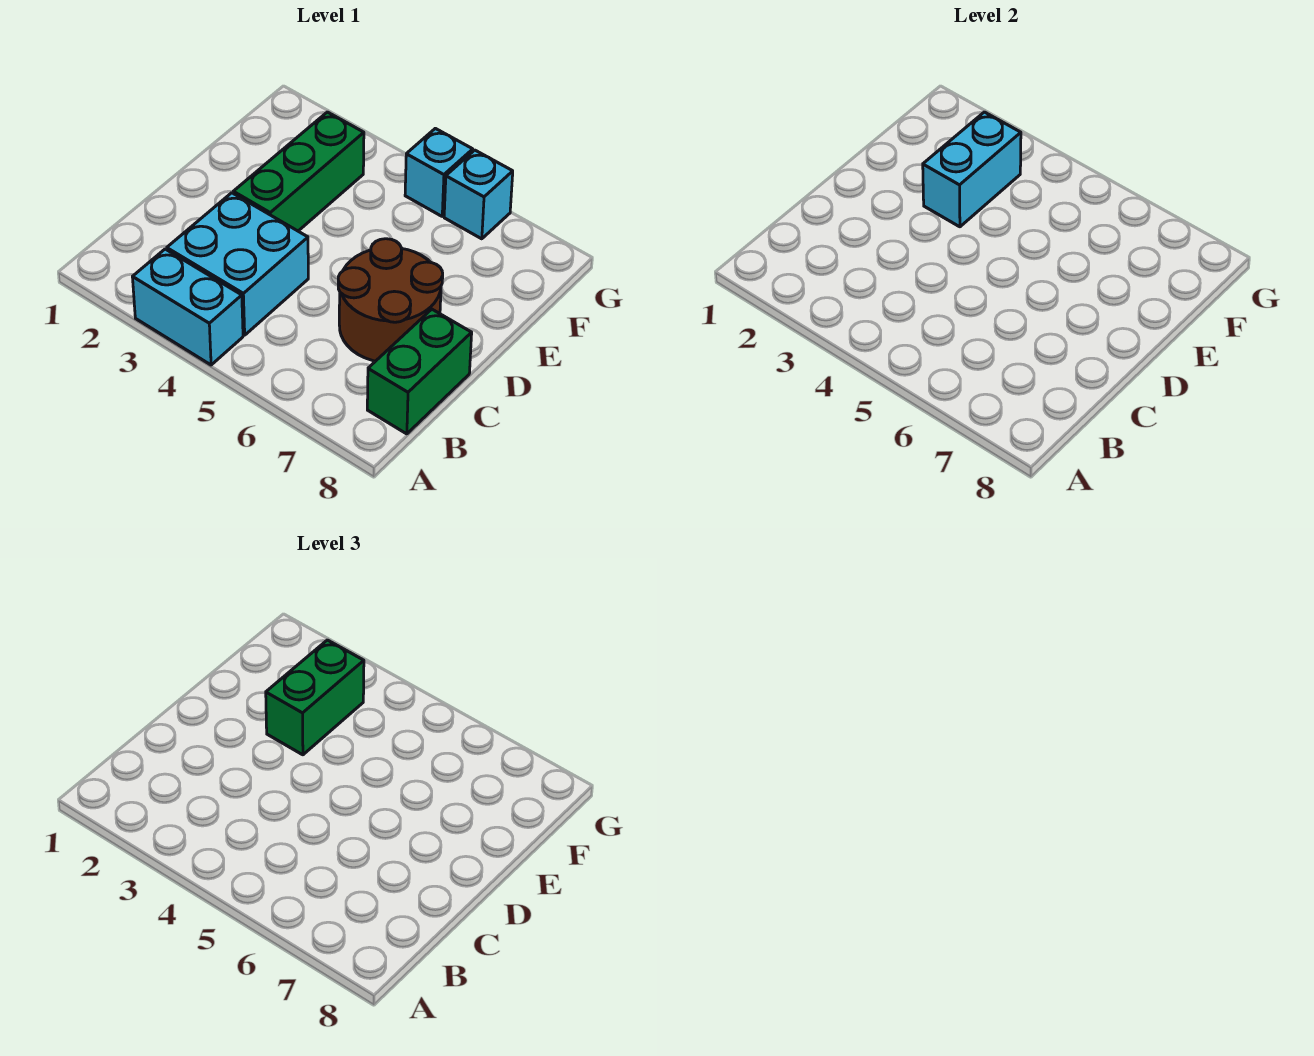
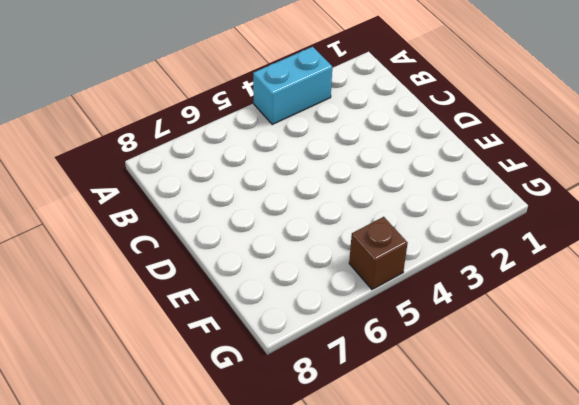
brown 1x1 brick [349,217,408,289] -> cyan 1x1 brick [405,128,473,216]
none -> cyan 2x2 brick [167,193,308,335]
none -> green 1x2 brick [367,309,472,434]

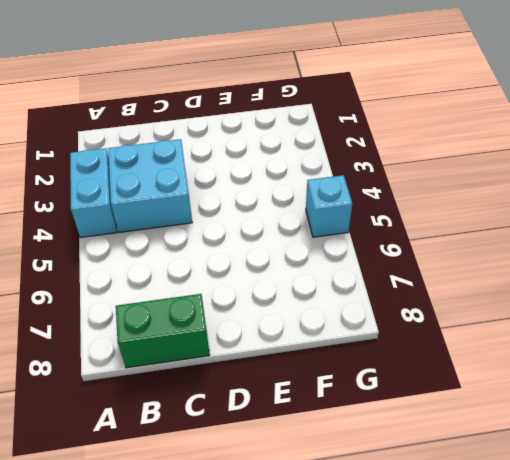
none -> brown 2x2 round brick [338,239,443,361]
none -> green 1x3 brick [233,112,364,231]

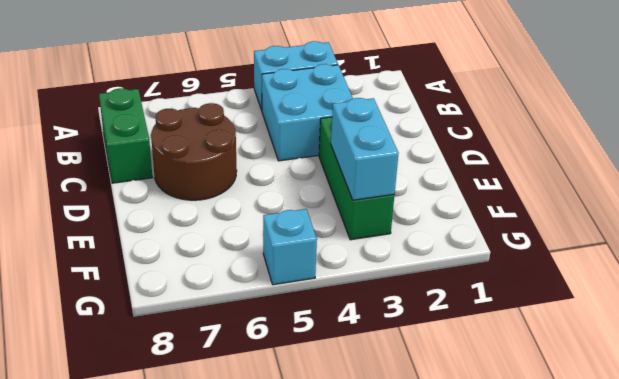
none -> cyan 1x1 brick [444,150,513,239]
none -> green 1x2 brick [266,640,364,755]

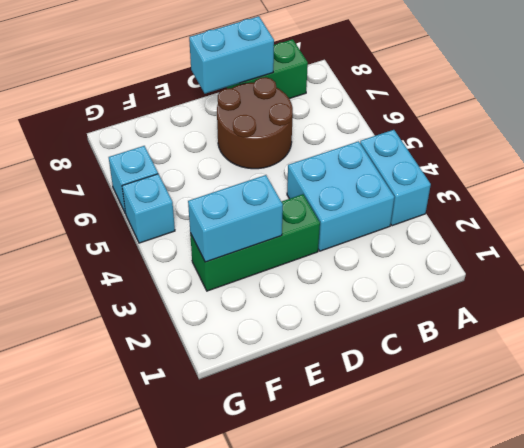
cyan 1x2 brick [189,16,274,94] -> none
none -> green 1x2 brick [266,640,364,755]

